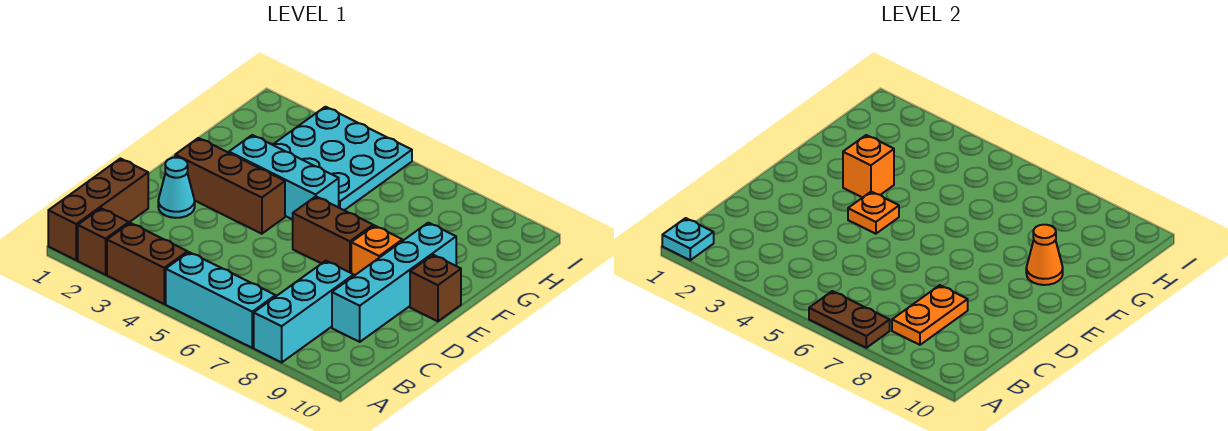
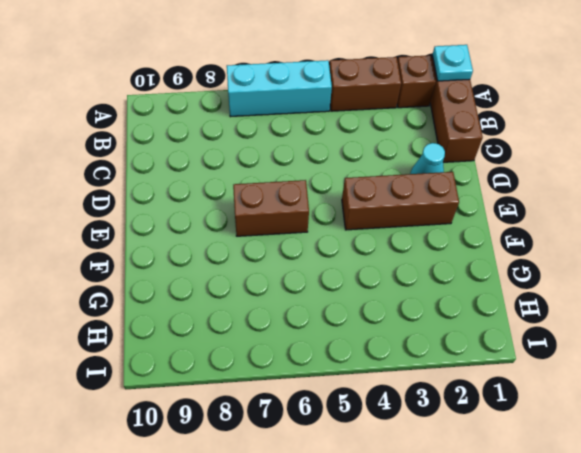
none -> cyan 1x3 brick [254,261,354,362]
none -> cyan 1x4 brick [332,223,456,342]
none -> orange 1x1 brick [351,226,402,276]

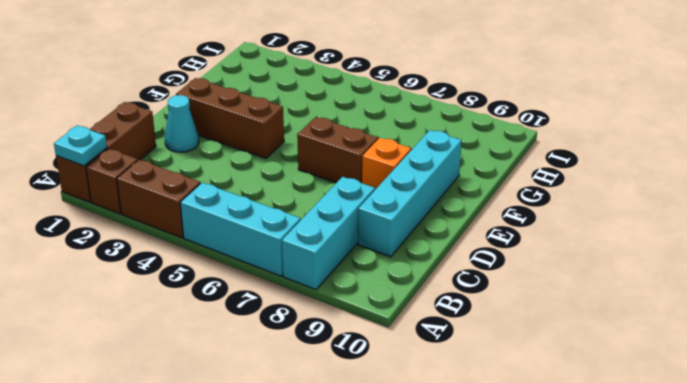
none -> brown 1x1 brick [410,255,461,321]
none -> cyan 1x3 brick [229,135,339,220]
none -> cyan 3x3 plate [273,107,412,210]

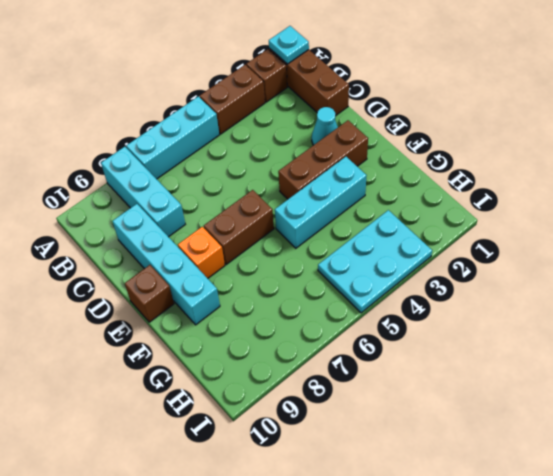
cyan 2x3 plate [318,210,432,313] -> cyan 3x3 plate [273,107,412,210]
none -> brown 1x2 plate [809,291,890,348]
none -> orange 1x2 plate [892,285,968,345]
none -> orange 1x1 plate [848,192,899,234]

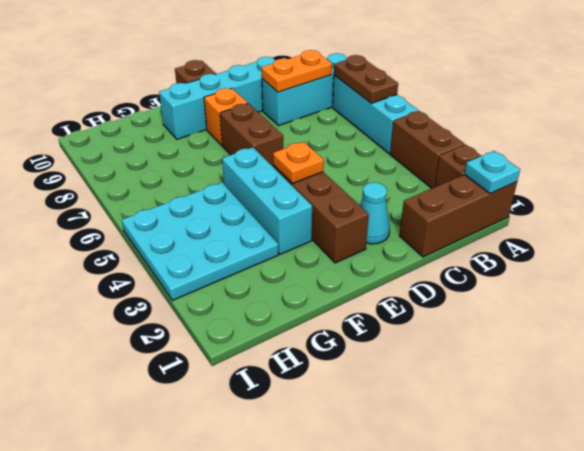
none -> orange 1x1 brick [843,135,894,198]
none -> orange 1x1 cone [1026,225,1063,285]

